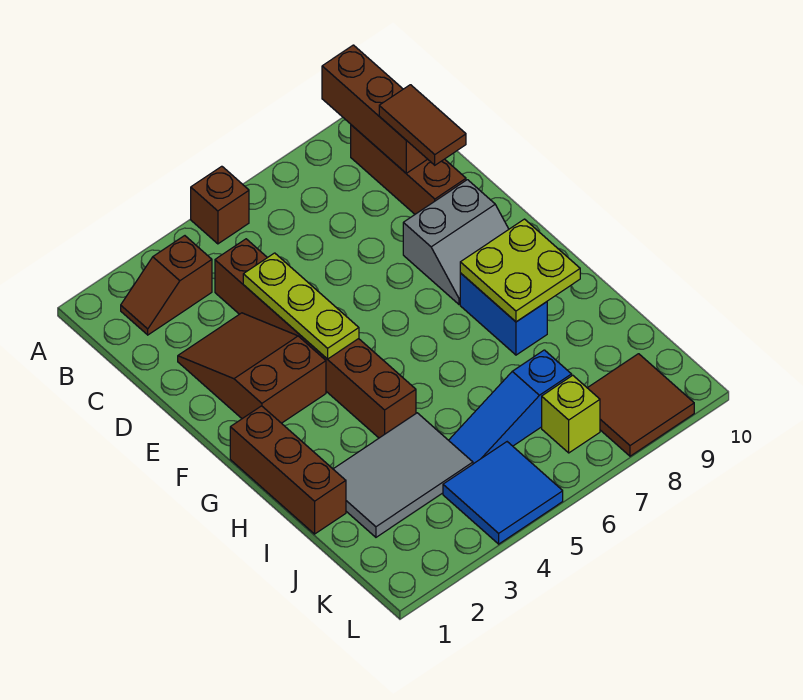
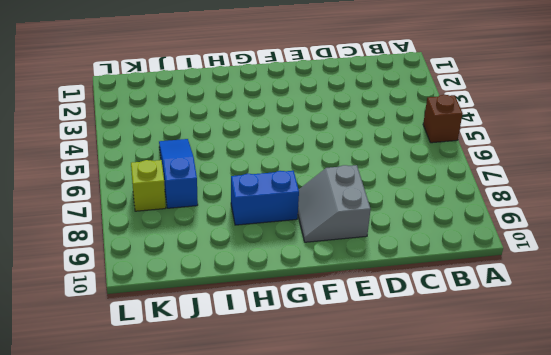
none -> brown 1x2 slope [121,236,212,335]
none -> brown 1x3 brick [351,125,466,214]
none -> brown 1x6 brick [215,239,416,438]

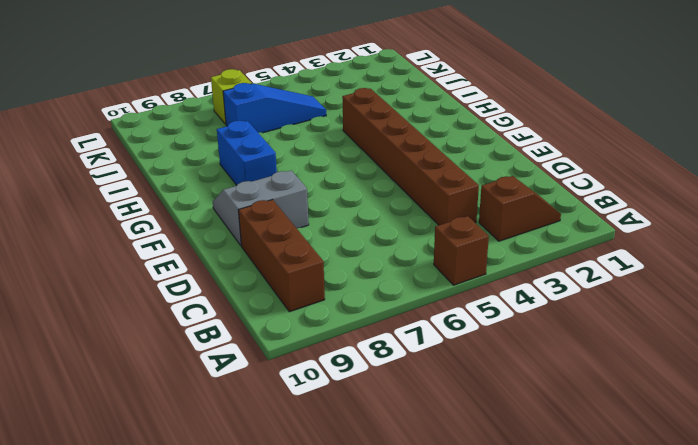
none -> brown 2x3 slope [178,313,326,423]
none -> brown 1x3 brick [230,406,346,534]
none -> grey 2x3 tile [333,413,473,537]

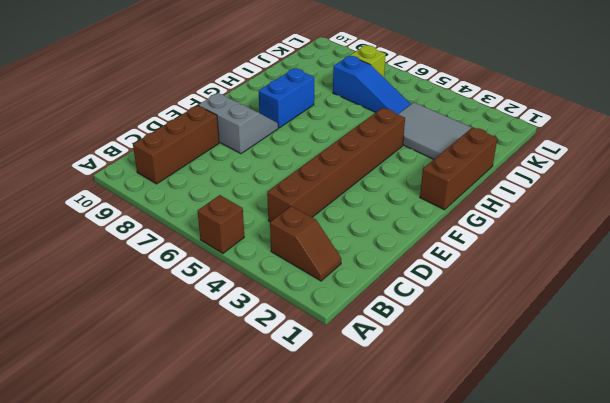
none -> brown 2x3 slope [178,313,326,423]
none -> blue 2x2 tile [443,442,563,544]
none -> brown 2x2 tile [588,354,694,456]

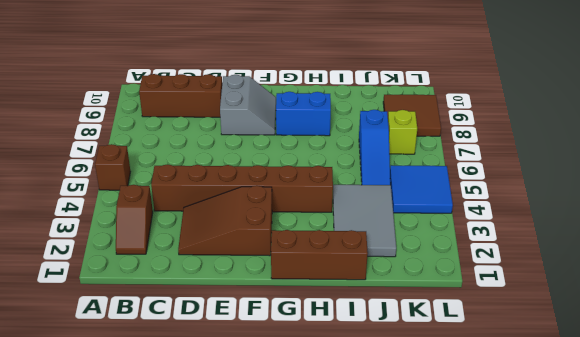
none -> brown 1x3 brick [322,45,427,173]
none -> lime 1x3 plate [243,253,359,359]
none -> lime 2x2 plate [460,219,580,322]

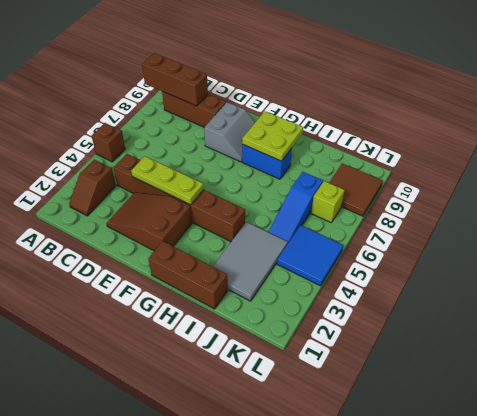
none -> brown 1x2 tile [379,85,466,165]

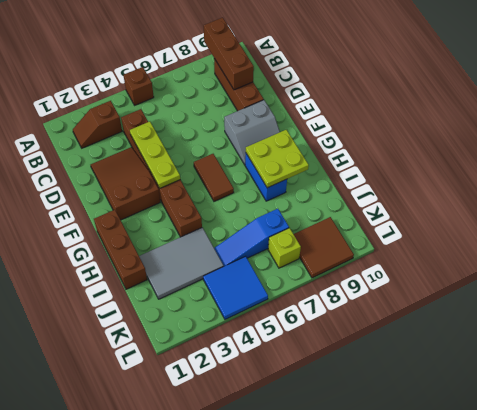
brown 1x2 tile [194,154,234,201] -> brown 1x2 tile moved to [379,85,466,165]

